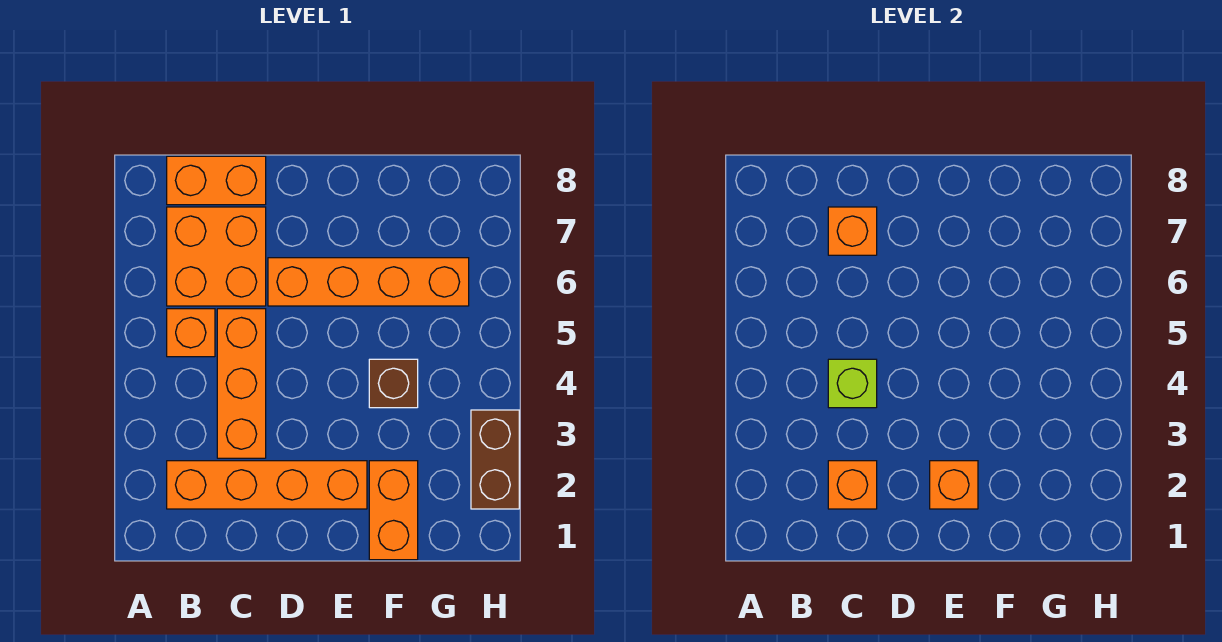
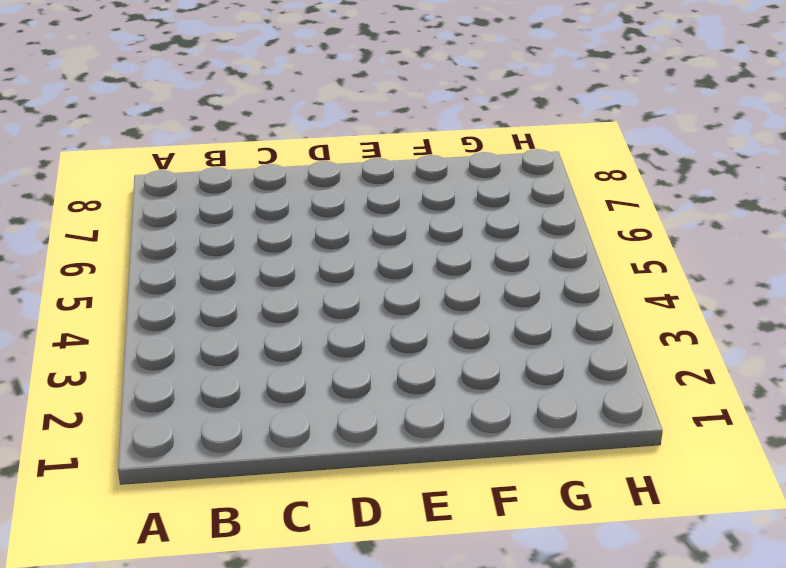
none -> orange 1x4 brick [167,461,367,509]
none -> orange 1x1 brick [167,309,215,357]
none -> orange 2x2 brick [167,207,266,306]

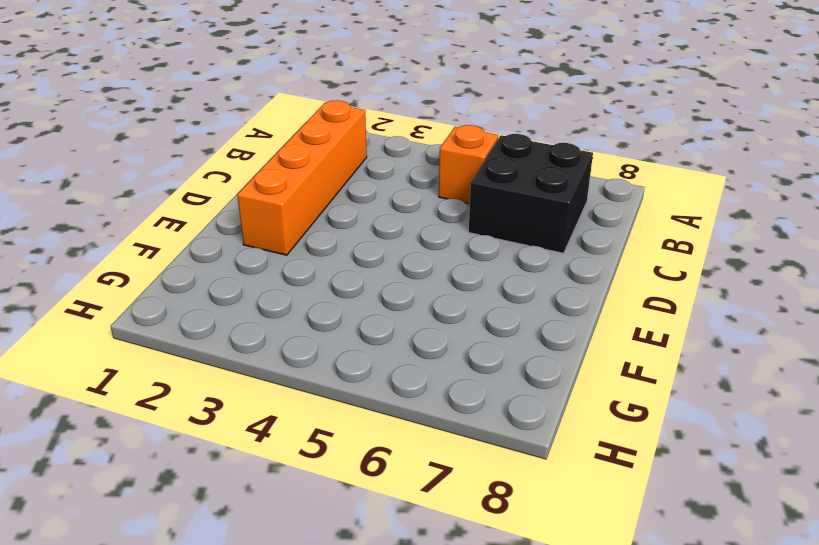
black 2x2 brick [469,134,593,253] -> orange 2x2 brick [167,207,266,306]
none -> orange 1x2 brick [167,156,266,205]
none -> orange 1x3 brick [217,309,266,458]
none -> orange 1x4 brick [268,258,469,306]

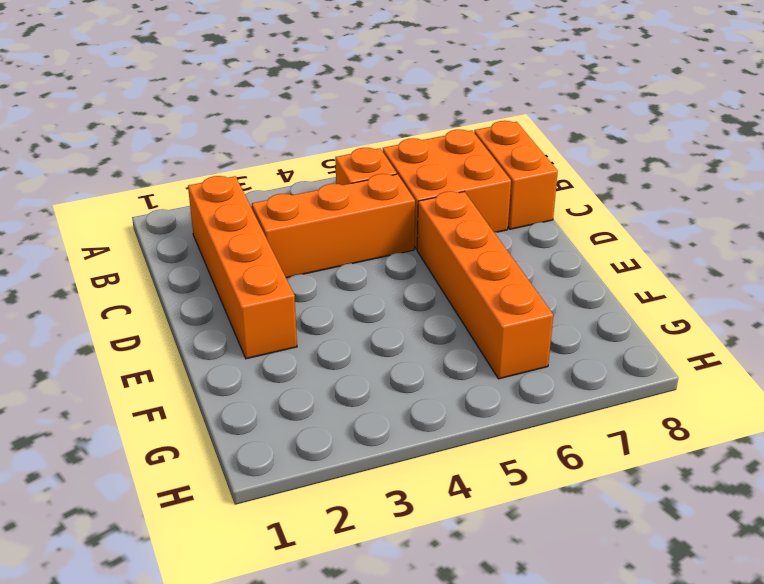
none -> orange 1x2 brick [369,461,418,560]
none -> brown 1x1 brick [369,359,418,408]
none -> brown 1x2 brick [471,410,519,509]

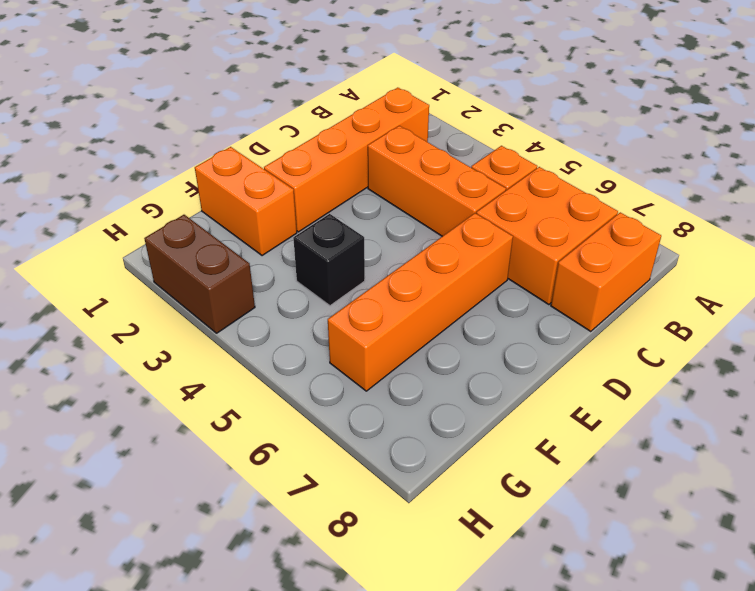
black 1x1 brick [293,214,365,306] -> brown 1x1 brick [369,359,418,408]
none -> orange 1x1 brick [828,461,877,509]
none -> lime 1x1 brick [828,359,877,408]
none -> orange 1x1 brick [828,207,877,255]

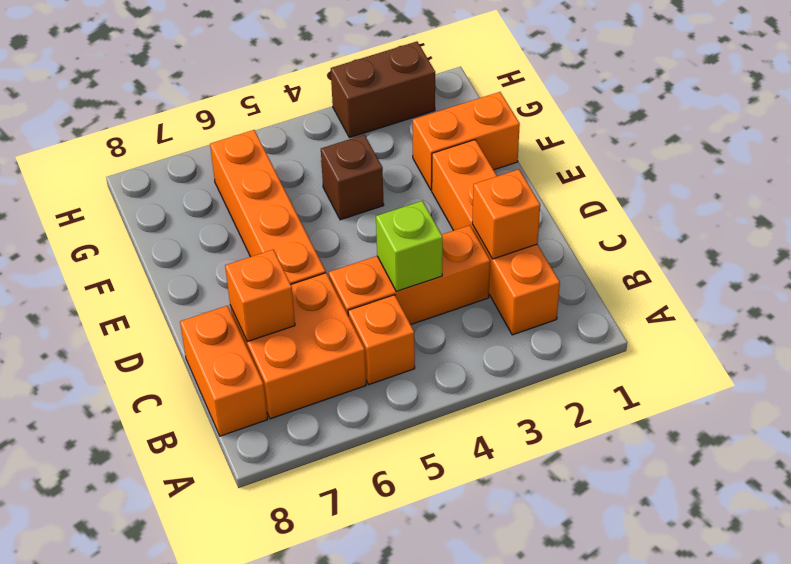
none -> orange 1x1 brick [930,461,978,509]

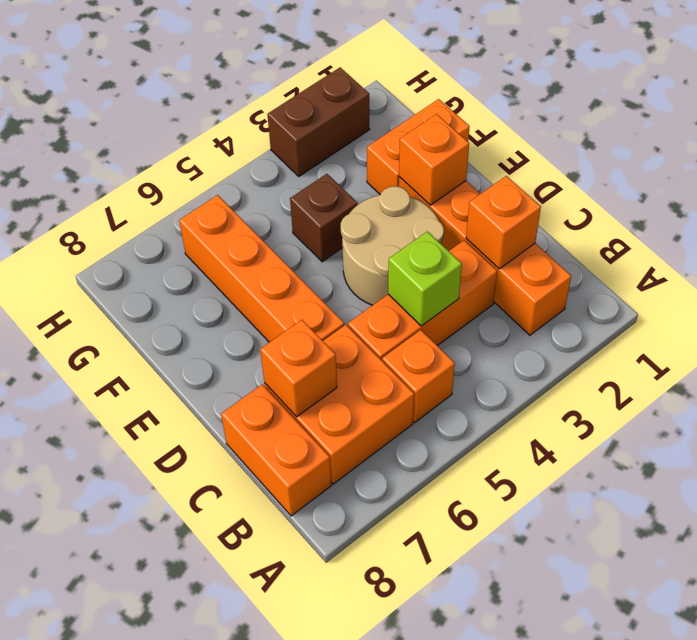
tan 2x2 round brick [341,186,444,305] -> none

